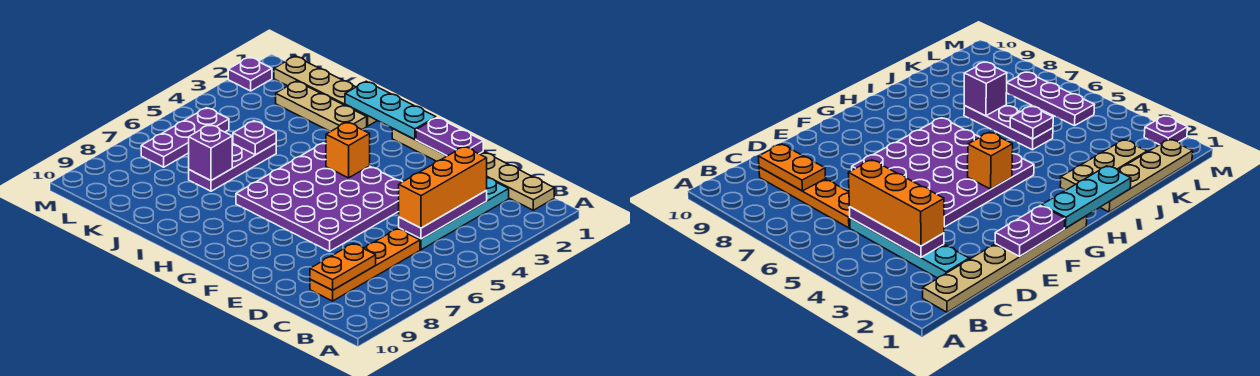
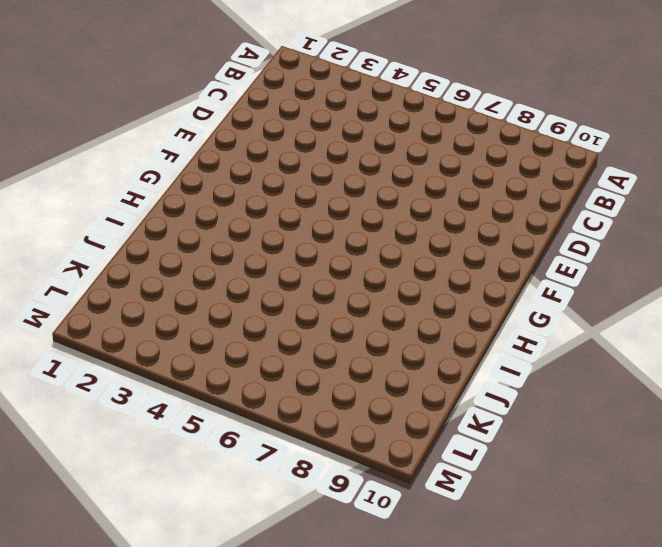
none -> tan 1x6 plate [392,129,554,210]
none -> cyan 1x4 plate [399,178,509,250]
none -> orange 1x4 plate [310,229,420,301]

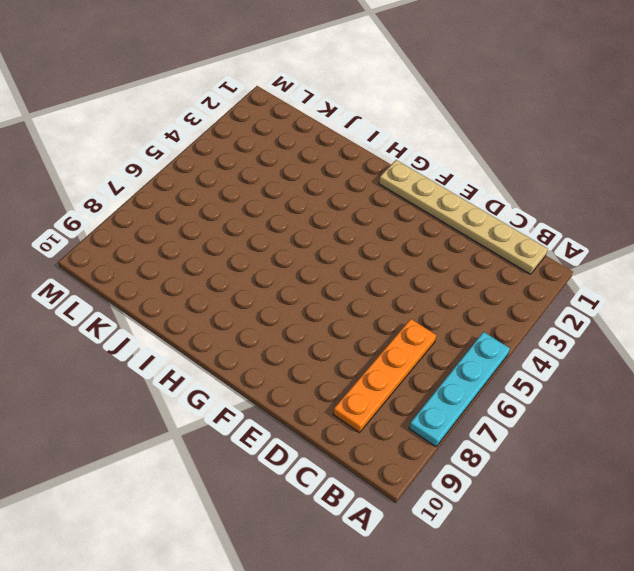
cyan 1x4 plate [409,332,510,447] -> cyan 1x4 plate moved to [399,178,509,250]
none -> purple 4x4 plate [236,143,402,251]
none -> tan 1x4 plate [274,56,377,126]
none -> tan 1x3 plate [276,81,367,132]

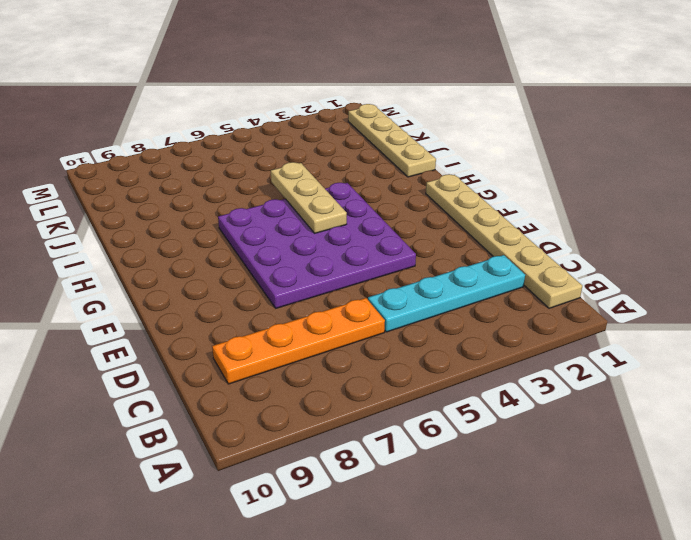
tan 1x3 plate [271,162,347,233] -> tan 1x3 plate moved to [276,81,367,132]
none -> purple 1x3 plate [189,143,276,191]
none -> purple 1x3 plate [141,108,229,167]
none -> purple 1x1 plate [228,57,272,91]

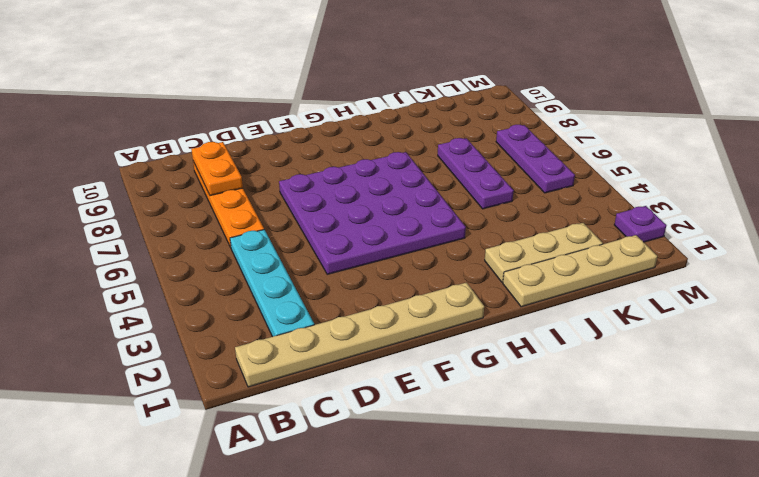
none -> purple 1x3 plate [399,191,487,239]
none -> purple 1x2 plate [416,117,483,156]
none -> cyan 1x3 plate [345,81,436,139]

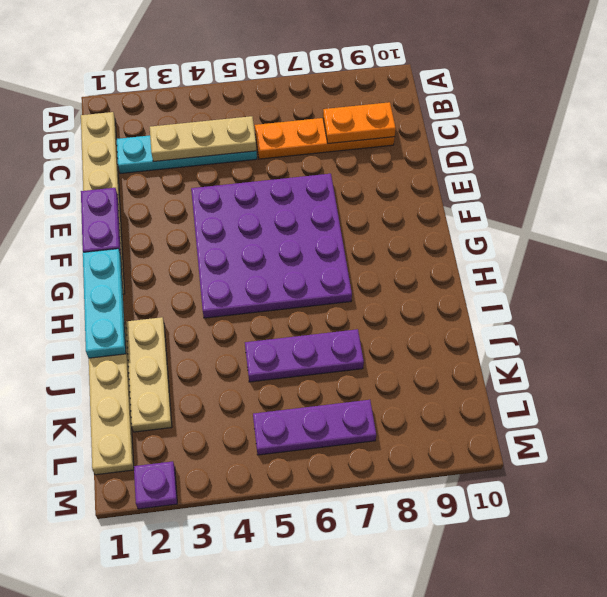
tan 1x3 plate [150,116,257,162] -> purple 1x3 plate [399,191,487,239]
none -> orange 1x1 brick [326,122,370,178]
none -> purple 1x1 plate [233,121,276,155]
none -> purple 1x1 brick [189,125,232,181]

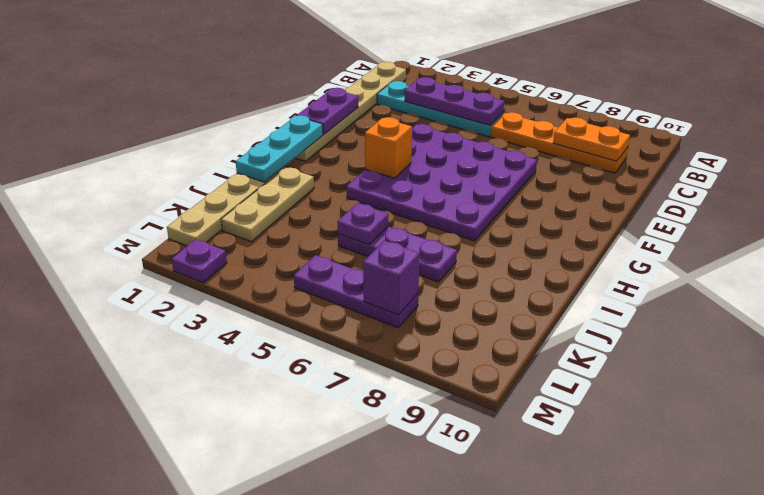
purple 1x1 brick [363,241,420,315] -> purple 1x1 brick moved to [189,125,232,181]
none -> orange 1x3 brick [399,146,487,228]

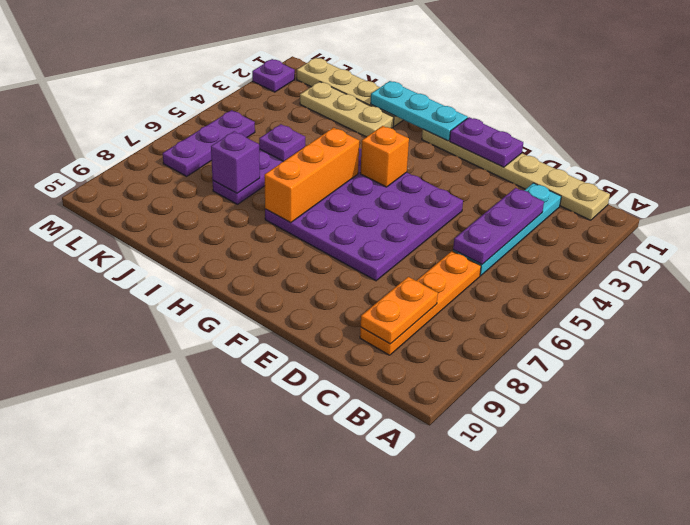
orange 1x3 brick [264,128,359,223] -> orange 1x3 brick moved to [399,146,487,228]

